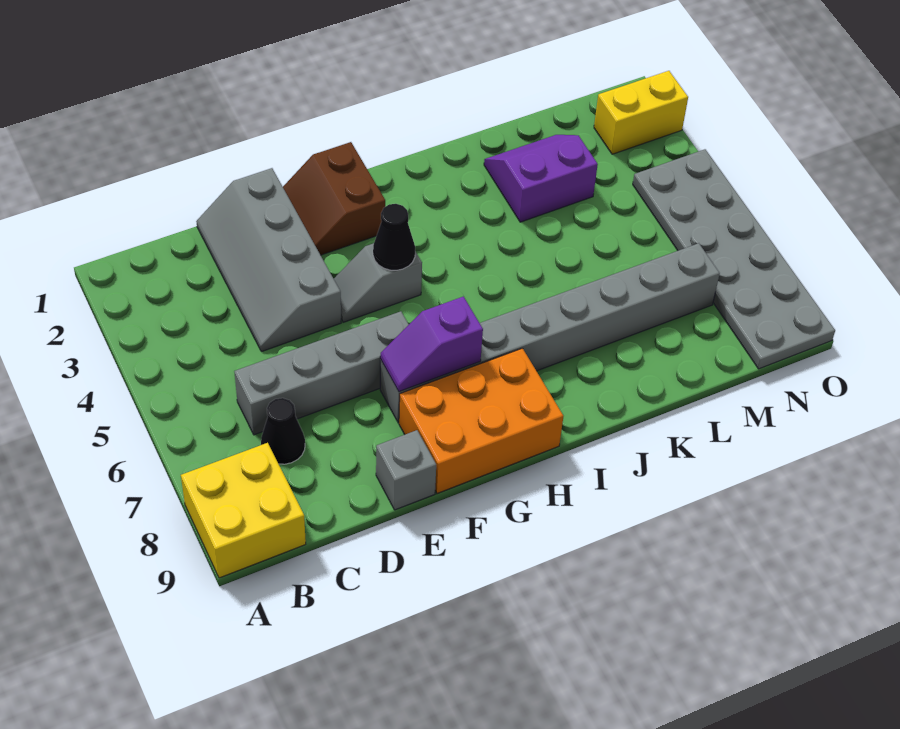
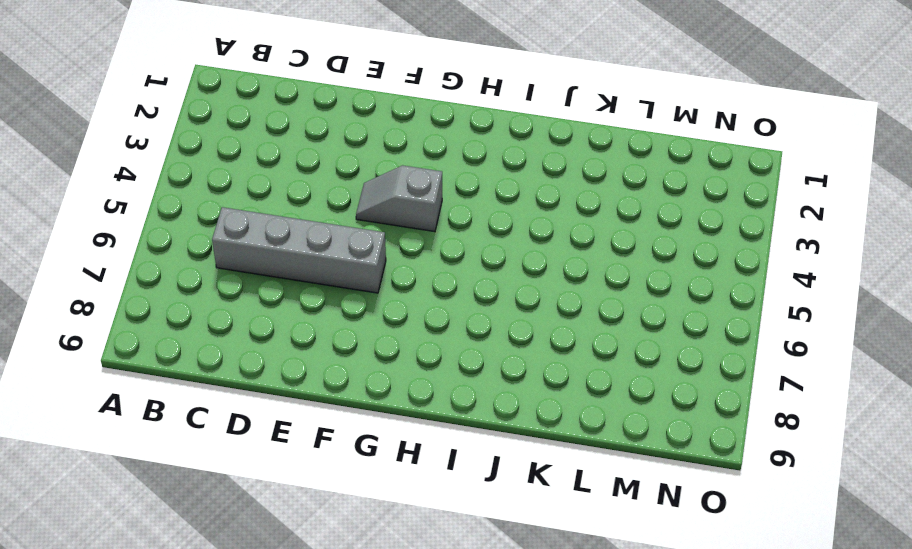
none -> yellow 2x2 brick [181,443,306,578]
none -> black 1x1 cone [261,398,305,464]
none -> grey 2x4 slope [196,168,341,352]

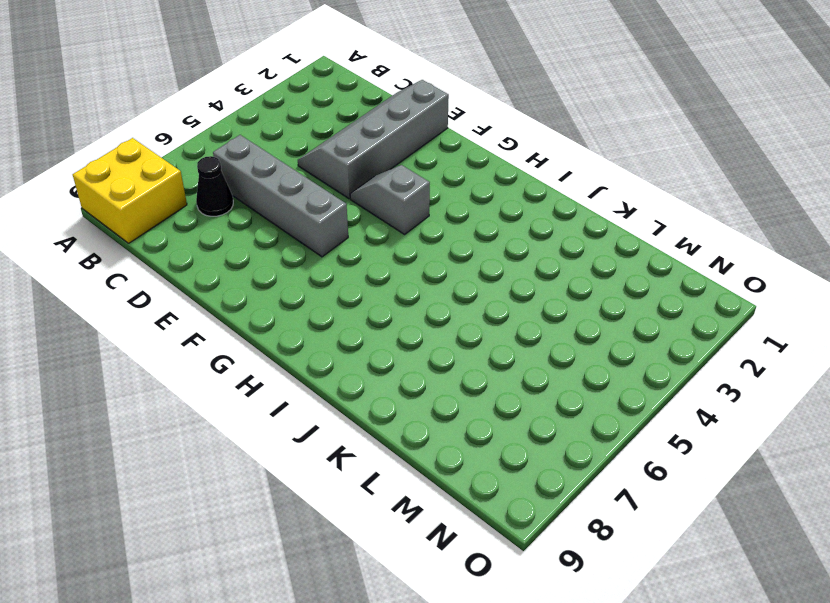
none -> grey 1x1 brick [376,430,436,510]
none -> brown 2x2 slope [283,142,385,255]
none -> grey 1x8 brick [380,243,720,423]

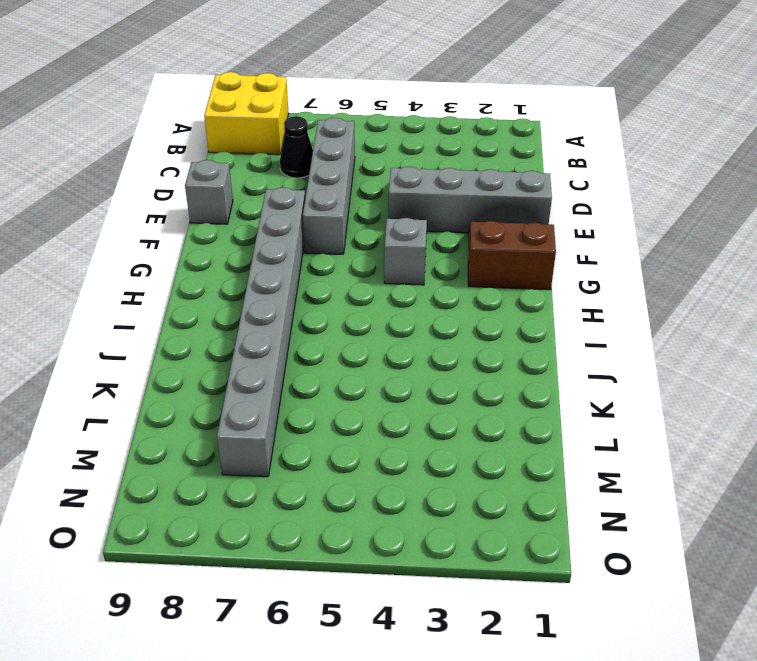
none -> orange 2x3 brick [399,348,563,493]
none -> purple 2x2 slope [484,135,598,222]
none -> yellow 1x2 brick [594,71,688,154]

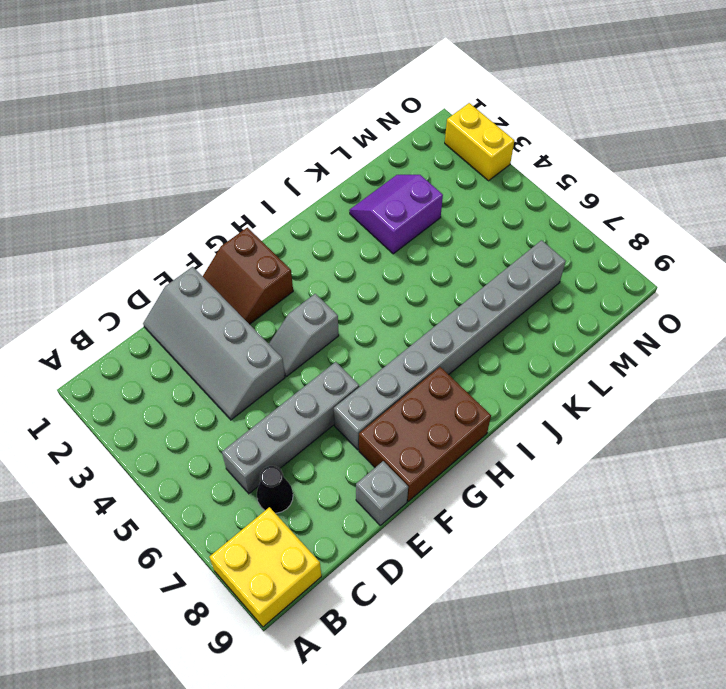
brown 2x3 brick [359,367,491,501] -> orange 2x3 brick [399,348,563,493]
yellow 1x2 brick [445,103,514,181] -> yellow 1x2 brick turned to [594,71,688,154]
none -> grey 2x6 plate [633,149,835,369]
none -> purple 1x2 slope [380,297,483,392]
none -> black 1x1 cone [373,204,415,270]

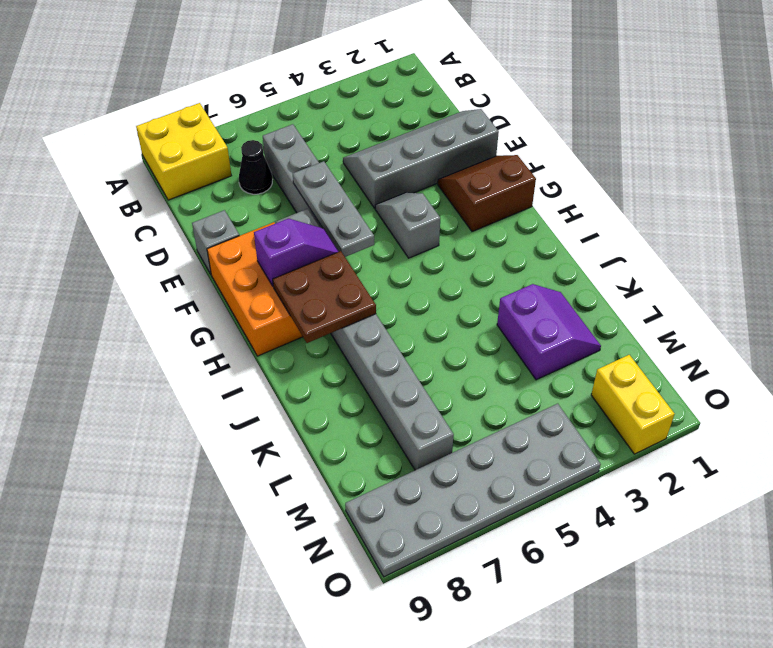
grey 1x3 plate [293,161,374,257] -> none
purple 1x2 slope [254,219,339,286] -> purple 1x2 slope turned to [380,297,483,392]
brown 2x2 plate [273,251,376,343] -> none
none -> black 1x1 cone [373,204,415,270]

